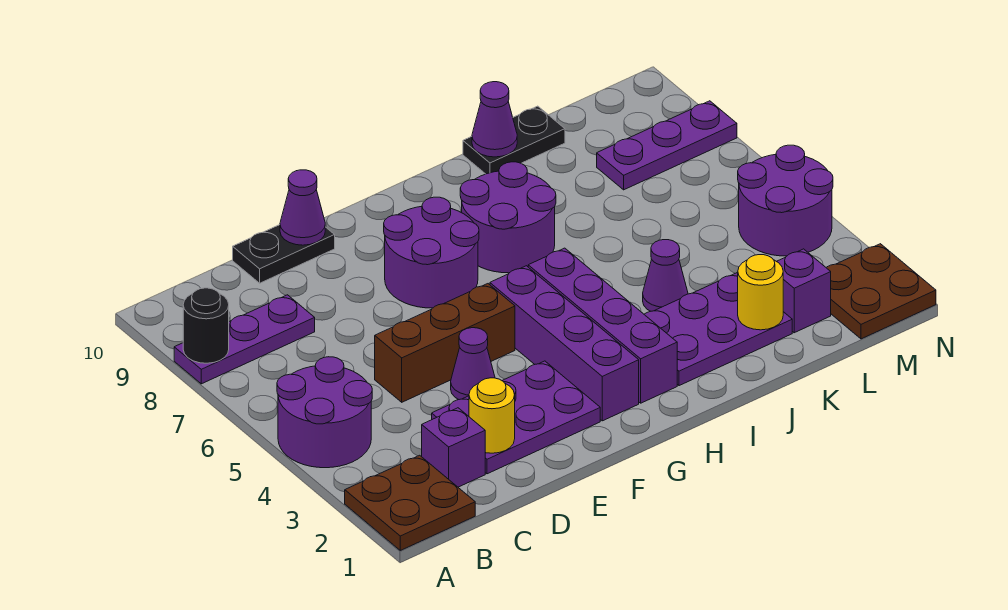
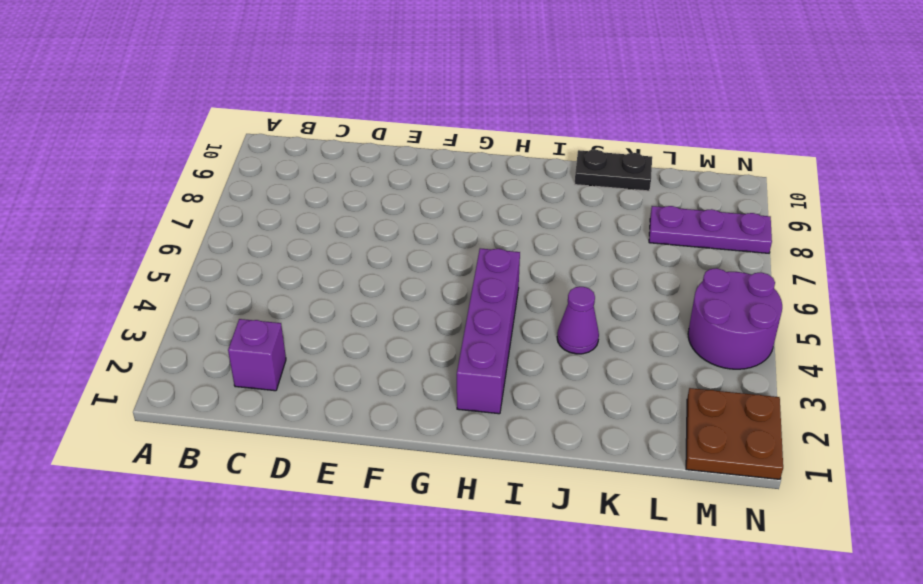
none -> brown 2x2 plate [345,455,475,550]
none -> purple 2x2 round brick [277,357,372,468]
none -> purple 1x3 plate [174,295,315,384]

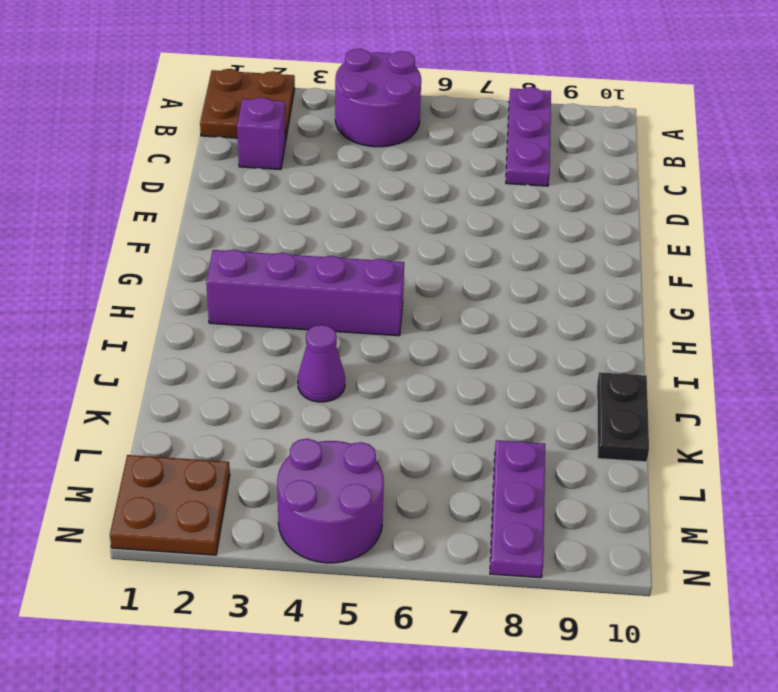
none -> purple 2x3 plate [432,361,600,474]
none -> brown 1x3 brick [375,284,515,402]
none -> black 1x2 plate [233,225,335,283]

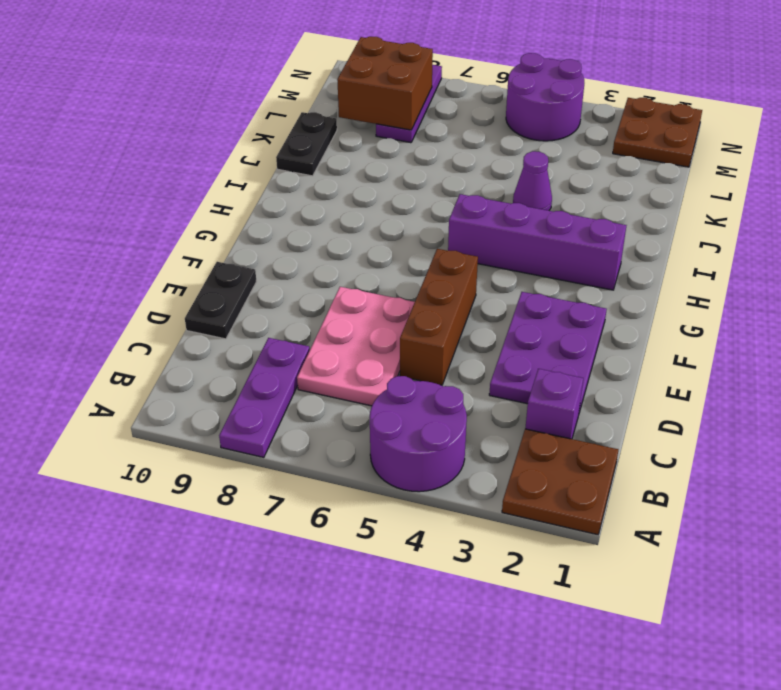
pink 2x3 plate [297,287,415,406] -> none
brown 2x2 brick [337,37,433,130] -> none
none -> purple 1x1 cone [451,328,495,400]
none -> purple 2x2 round brick [384,197,479,308]
none -> purple 1x4 brick [490,266,639,421]

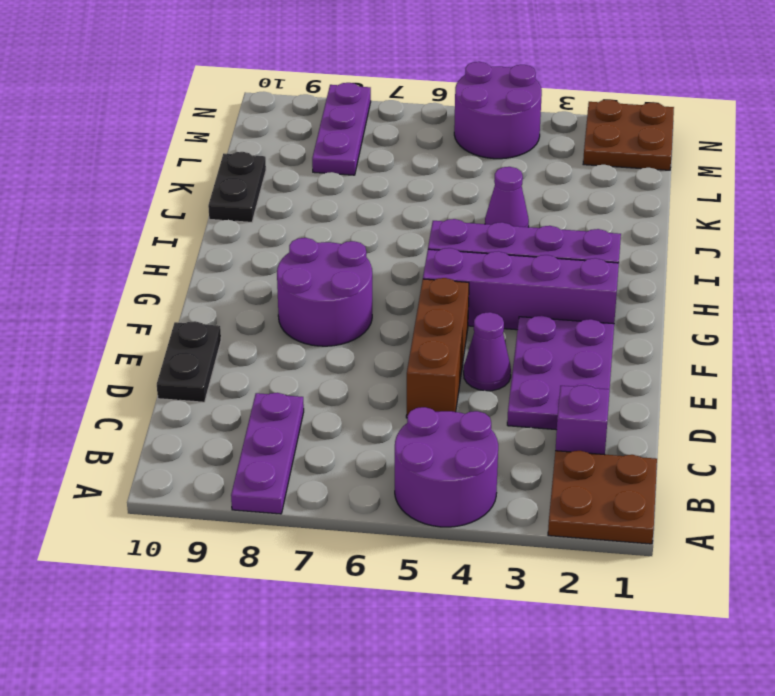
none -> purple 2x2 round brick [460,162,556,273]
none -> purple 2x3 plate [644,273,792,386]
none -> purple 1x1 brick [777,249,831,333]

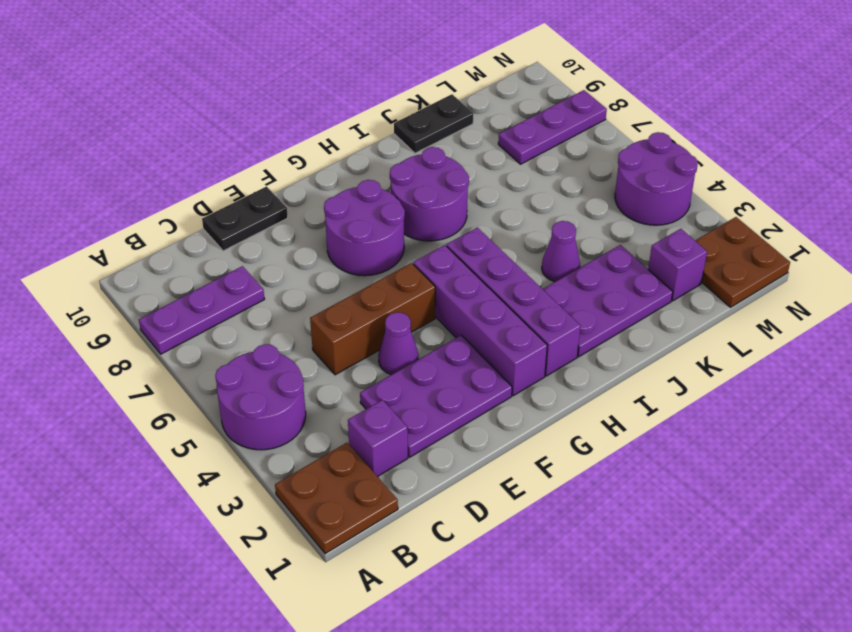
none -> black 1x1 round brick [183,288,229,363]
none -> yellow 1x1 round brick [469,378,515,453]
none -> purple 1x1 cone [280,170,325,245]

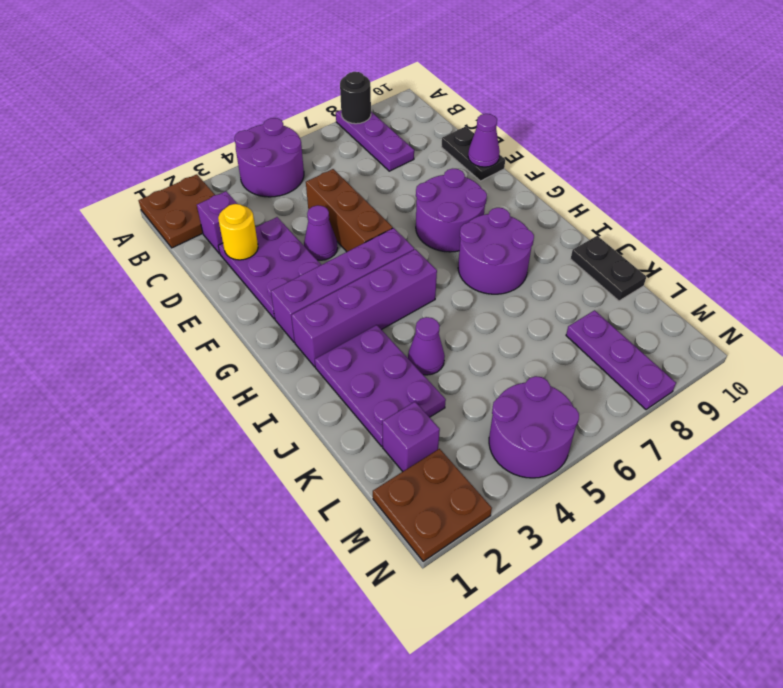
none -> purple 1x1 cone [472,82,517,157]
none -> yellow 1x1 round brick [738,255,783,330]

